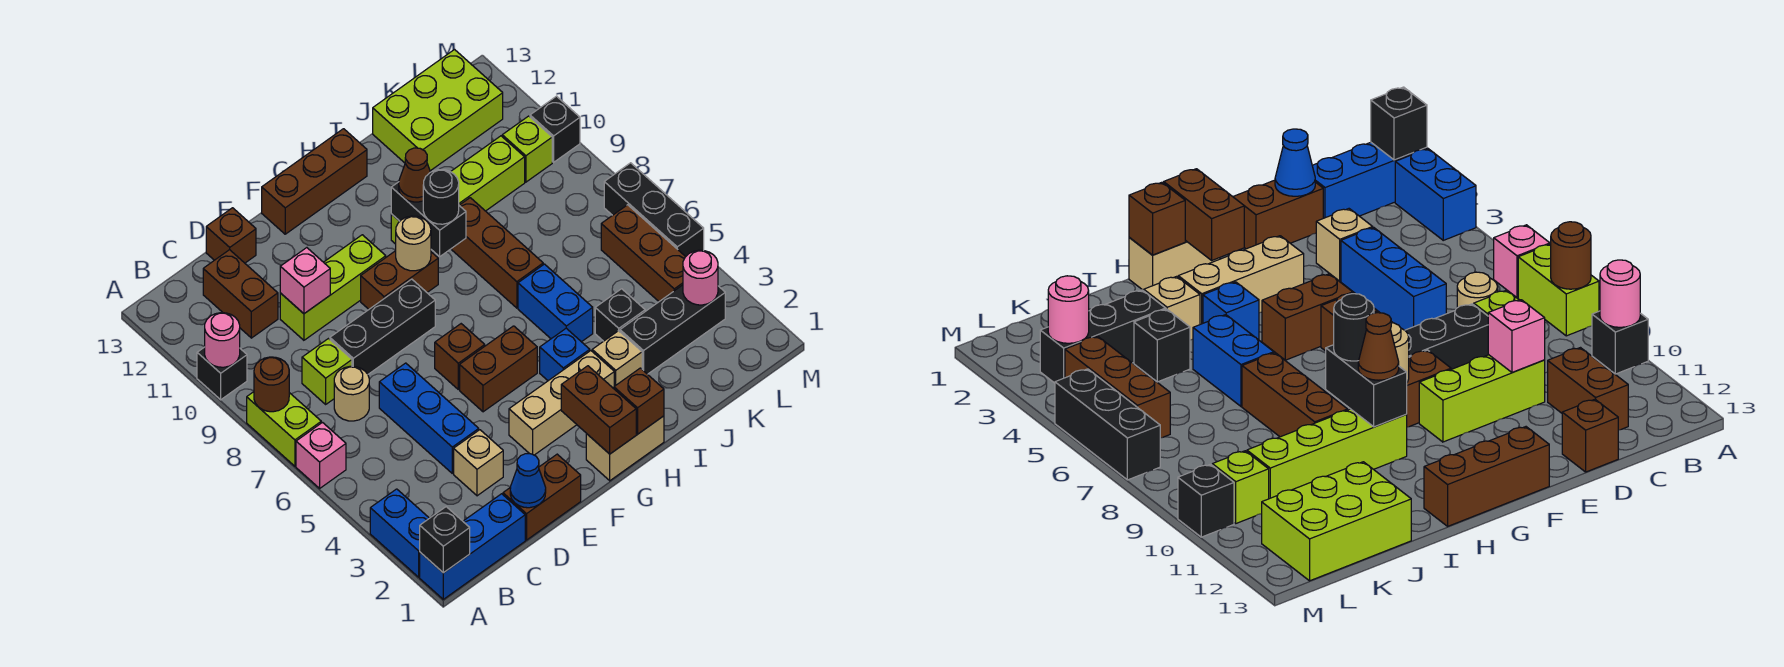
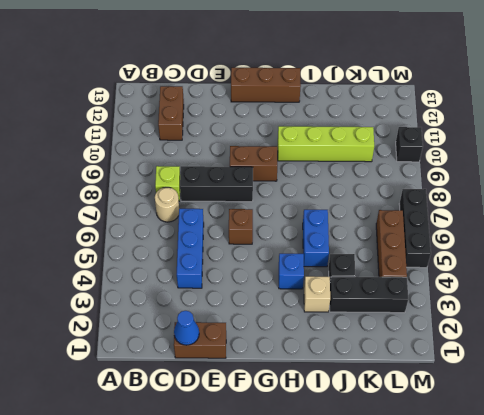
none -> blue 1x3 brick [420,494,525,599]
none -> blue 1x2 brick [370,489,429,577]
none -> pink 1x1 brick [296,423,346,488]
none -> lime 1x2 brick [247,392,321,466]

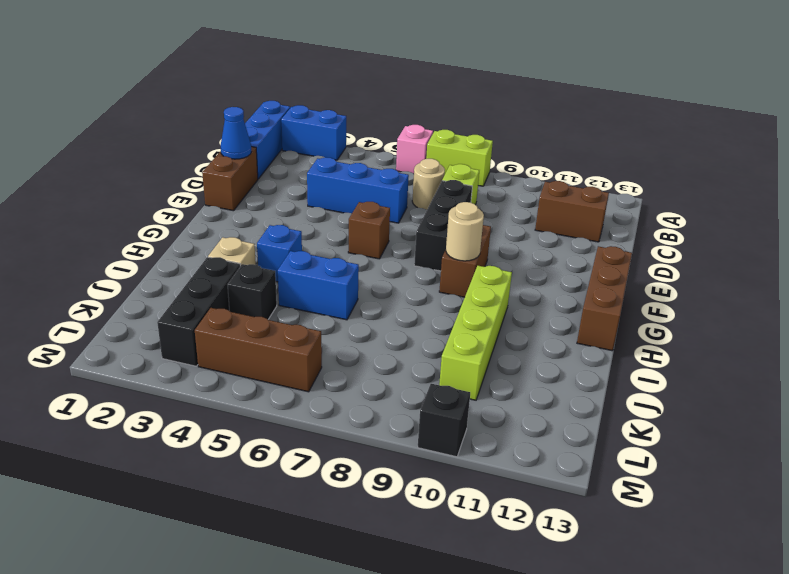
none -> black 1x1 brick [197,347,247,400]
none -> tan 1x1 brick [454,430,503,496]
none -> lime 1x3 brick [280,235,386,340]
none -> brown 1x1 brick [206,208,256,263]

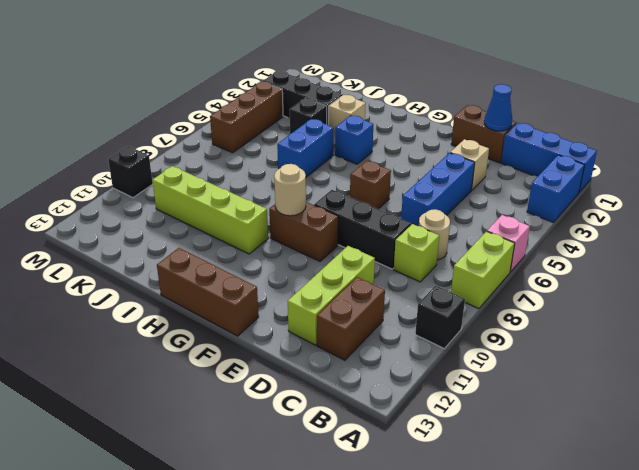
lime 1x3 brick [288,246,375,345] -> lime 1x3 brick turned to [280,235,386,340]
none -> brown 1x1 brick [206,208,256,263]
none -> tan 1x3 brick [509,351,614,455]
none -> brown 1x2 brick [460,326,537,412]
none -> tan 1x2 brick [586,416,664,481]

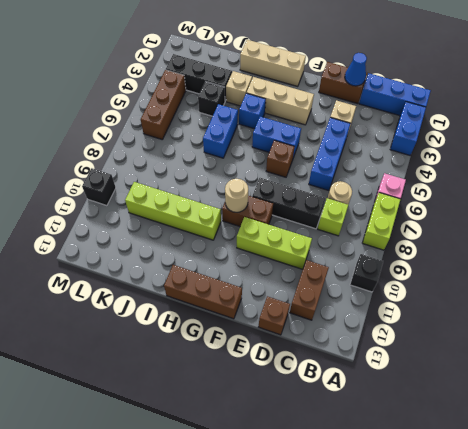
blue 1x2 brick [252,117,301,158] -> brown 1x2 brick [460,326,537,412]
tan 1x3 brick [240,40,306,87] -> tan 1x2 brick [586,416,664,481]
none -> brown 1x3 brick [451,198,543,308]
none -> lime 2x3 brick [373,50,503,171]
none -> lime 1x1 brick [502,116,552,182]
none -> black 1x3 brick [604,163,704,257]

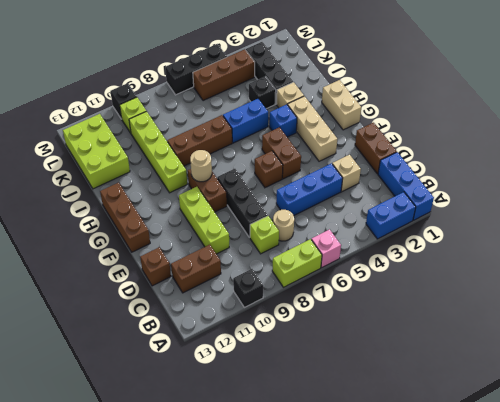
none -> black 1x1 brick [420,507,470,573]
none -> brown 1x1 round brick [254,357,289,412]
none -> pink 1x1 round brick [205,313,240,367]
none -> blue 1x1 cone [510,454,546,508]

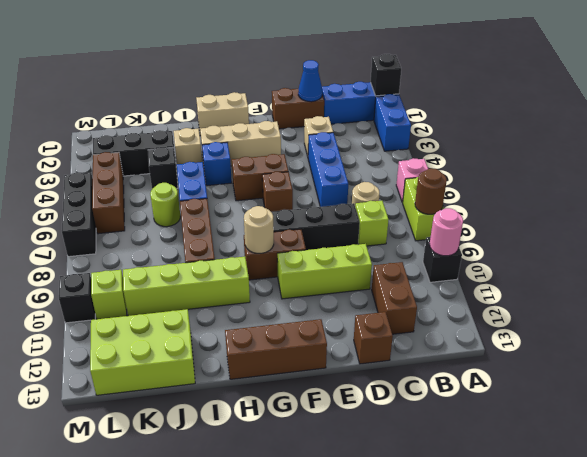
lime 1x1 round brick [150,183,180,227] -> none
none -> pink 1x1 brick [280,248,330,314]
none -> brown 1x2 brick [561,366,636,454]
none -> brown 1x1 brick [614,368,664,434]
none -> black 1x2 brick [391,182,466,257]

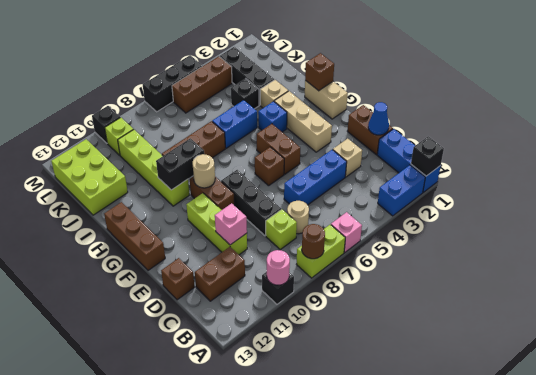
none -> brown 1x2 brick [561,366,636,454]
none -> pink 1x1 round brick [683,250,718,305]
none -> black 1x1 round brick [423,170,459,224]
none -> brown 1x1 cone [399,148,430,202]

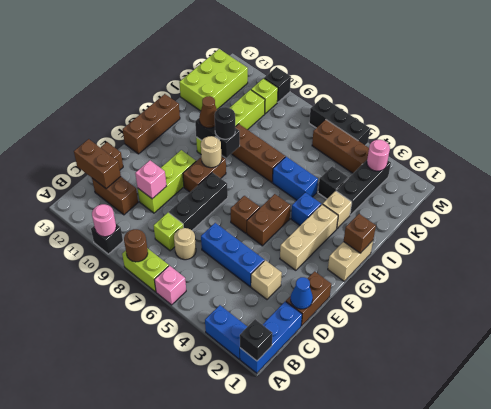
brown 1x2 brick [74,139,121,189] -> brown 1x2 brick moved to [561,366,636,454]

